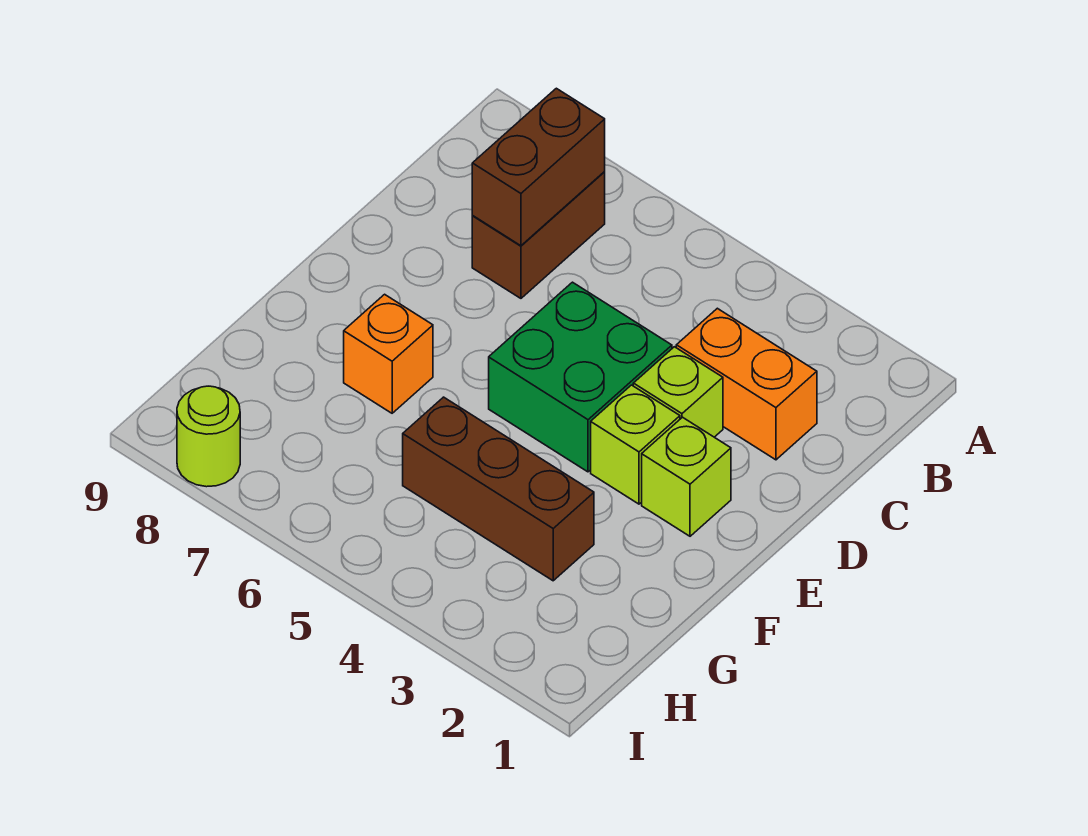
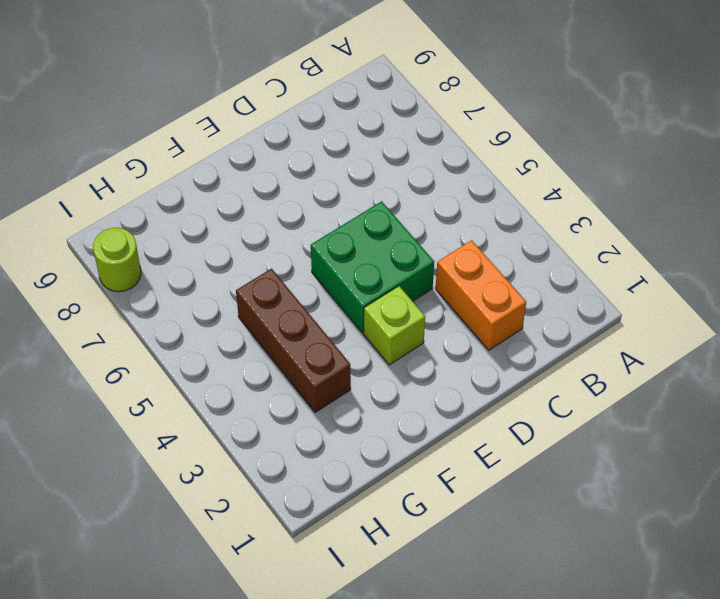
none -> brown 1x2 brick [472,172,605,298]
none -> lime 1x1 brick [633,347,723,437]

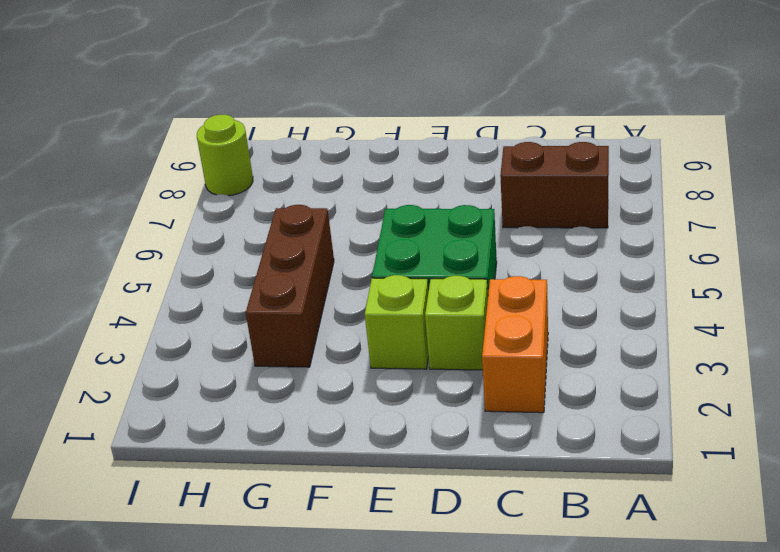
none -> lime 1x1 brick [642,417,731,536]
none -> orange 1x1 brick [344,294,433,413]

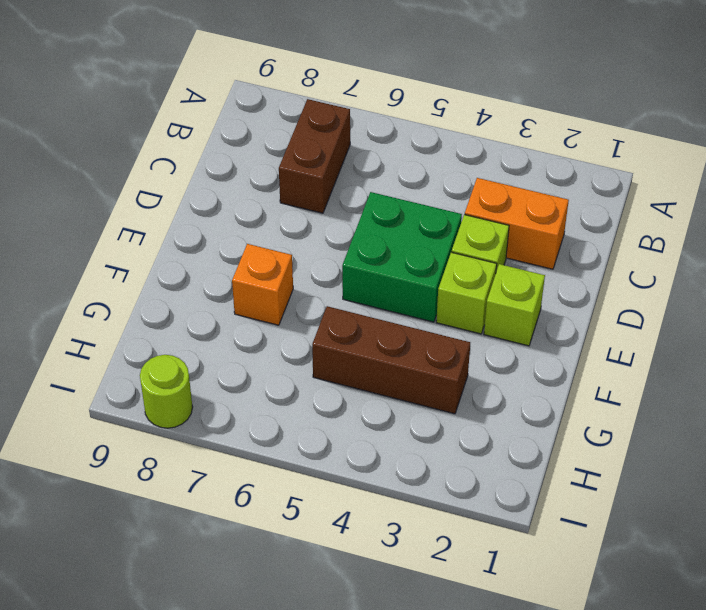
none -> brown 1x2 brick [472,88,605,246]

